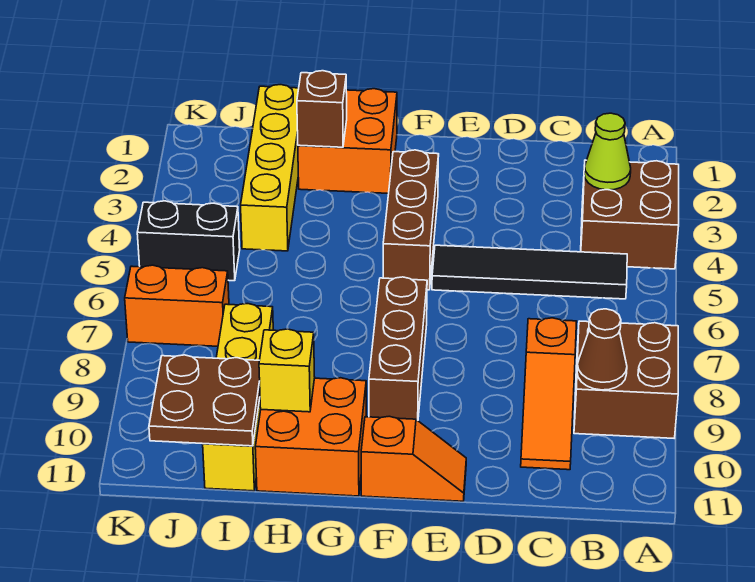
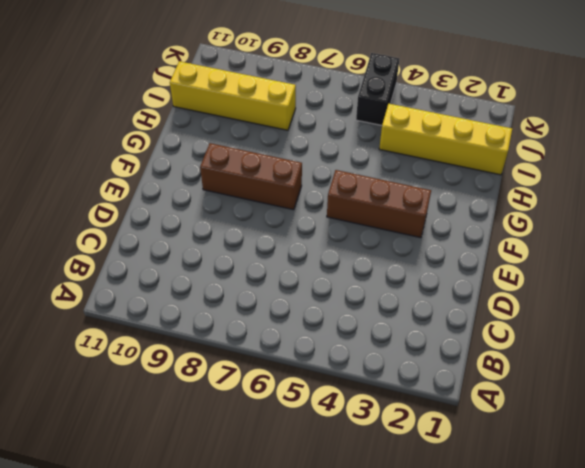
none -> brown 2x2 brick [581,160,679,269]
none -> brown 2x2 brick [574,321,678,438]
none -> black 1x4 tile [432,245,627,299]

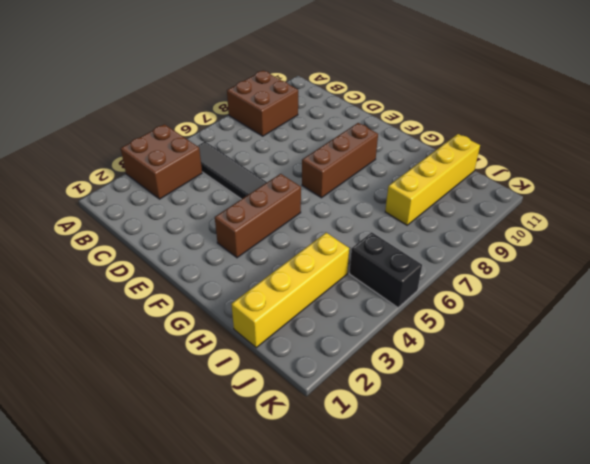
none -> orange 1x3 slope [521,318,576,470]
none -> orange 1x2 slope [361,416,466,501]
none -> orange 2x2 brick [298,89,397,193]

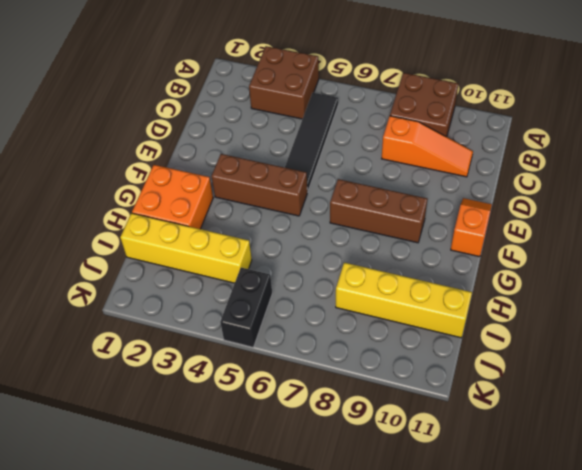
none -> orange 2x2 brick [255,378,366,496]
none -> orange 1x2 brick [125,265,229,346]
none -> lime 1x1 cone [584,113,631,190]

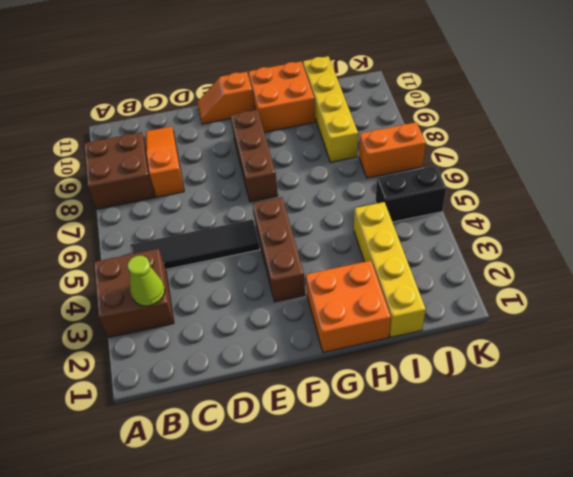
none -> brown 1x1 cone [577,309,627,390]
none -> brown 1x1 brick [297,71,347,147]
none -> yellow 1x1 brick [259,329,315,412]

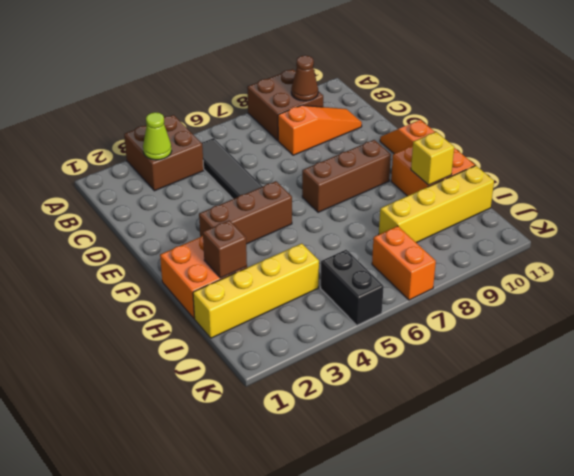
none -> brown 2x2 plate [149,355,260,446]

